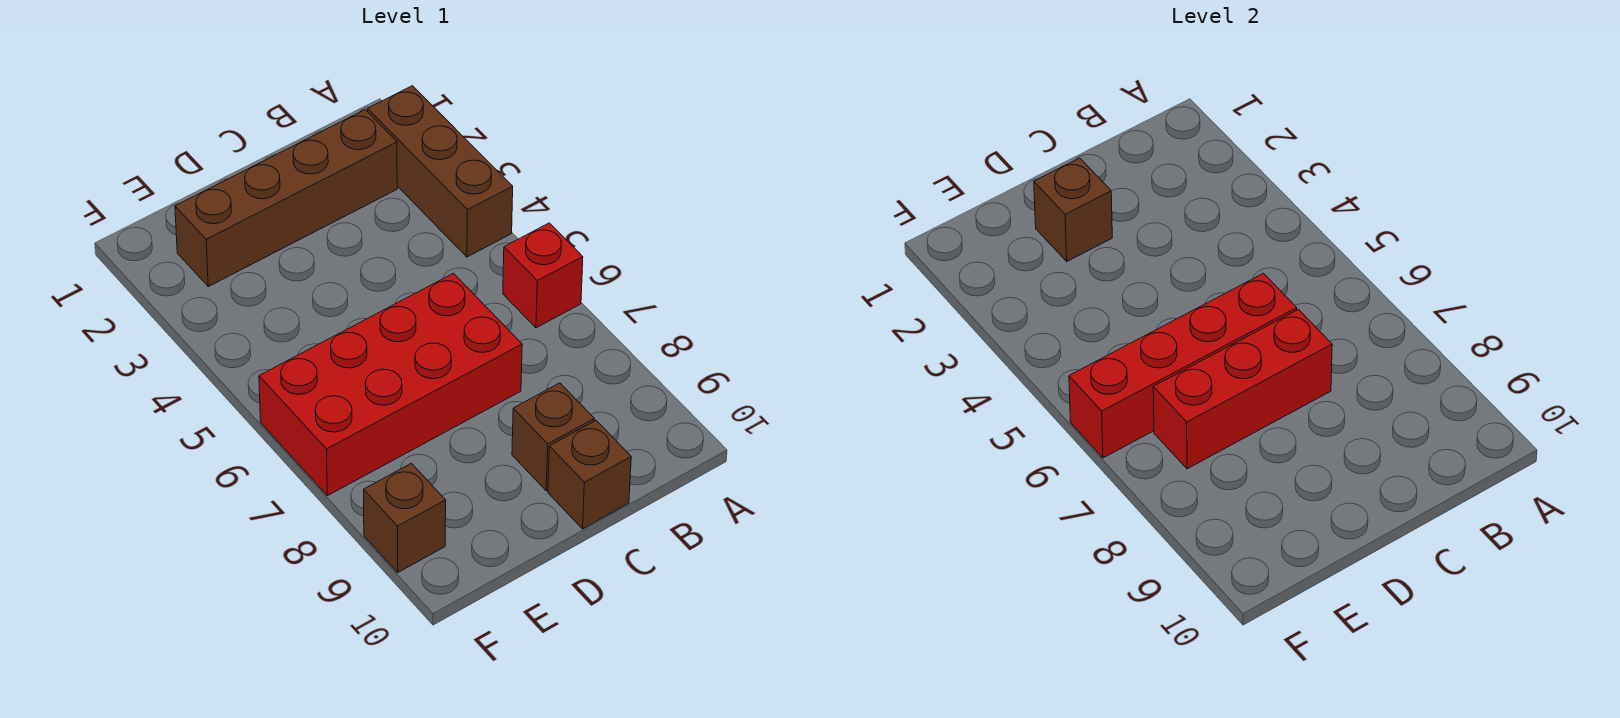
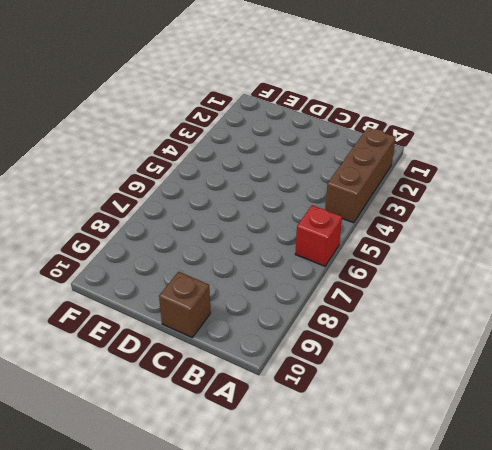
none -> brown 1x4 brick [175,110,397,286]
none -> red 2x4 brick [259,273,522,496]

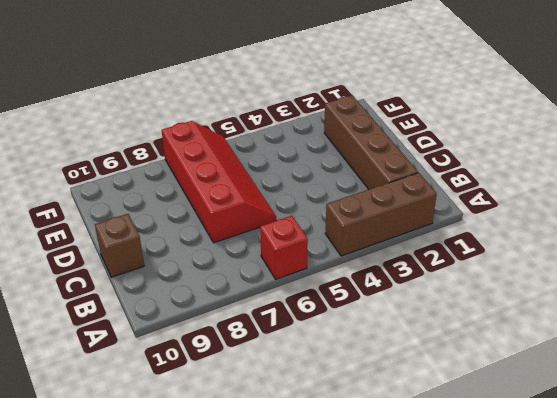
red 2x4 slope [162,121,276,243] -> red 2x4 brick [259,273,522,496]
none -> brown 1x1 brick [512,383,594,491]
none -> brown 1x1 brick [364,463,446,572]

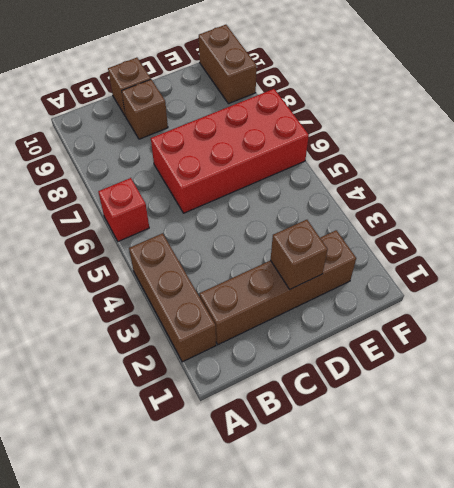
brown 1x2 brick [199,25,257,104] -> brown 1x1 brick [364,463,446,572]
none -> red 1x4 brick [1069,273,1297,458]
none -> red 1x3 brick [1153,309,1332,469]

